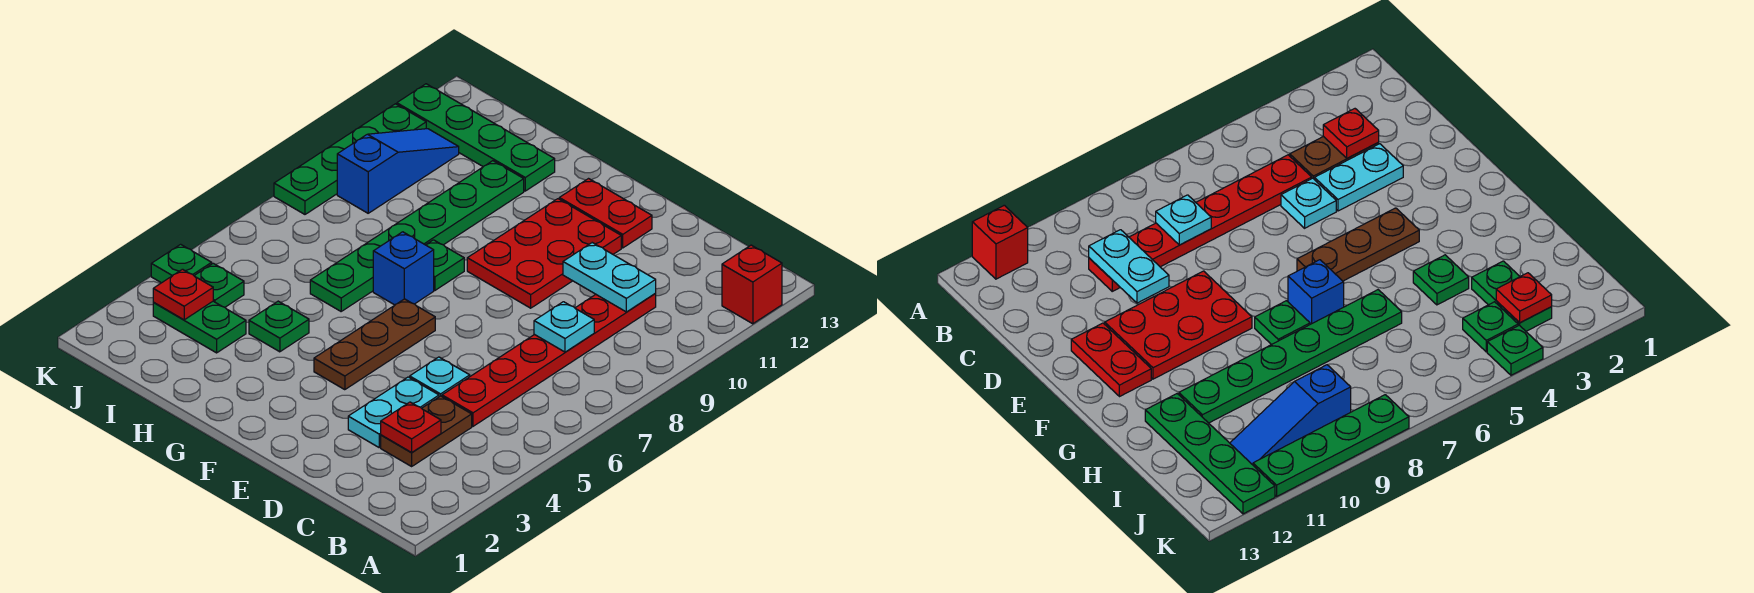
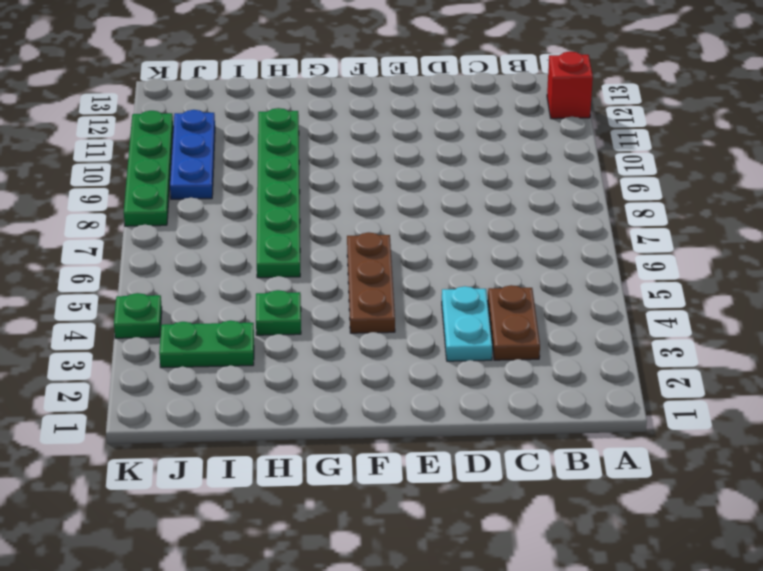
blue 1x3 plate [170,110,215,199] -> blue 1x3 slope [337,129,459,213]
none -> red 1x6 plate [442,294,656,426]
none -> cyan 1x1 plate [410,357,470,397]
none -> red 2x3 plate [467,199,621,308]

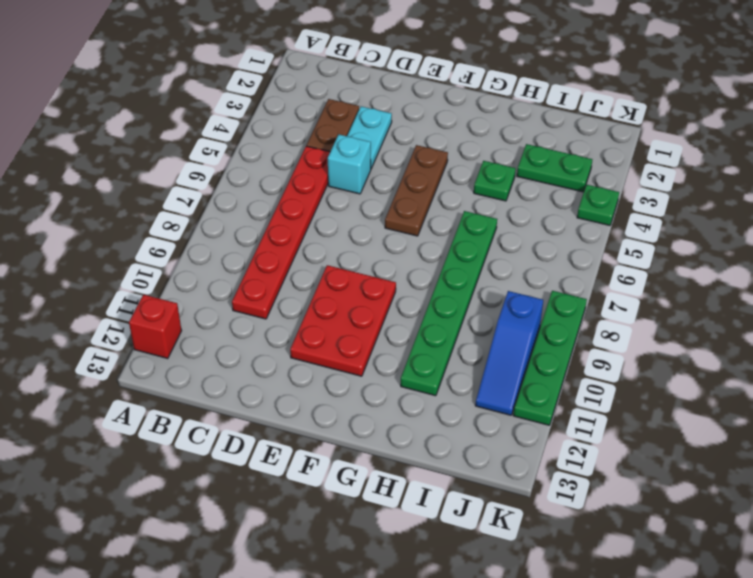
cyan 1x1 brick [328,135,371,194] -> cyan 1x1 plate [410,357,470,397]
none -> red 1x2 plate [559,179,652,248]
none -> blue 1x1 brick [373,232,434,305]
none -> green 1x1 plate [426,240,464,290]

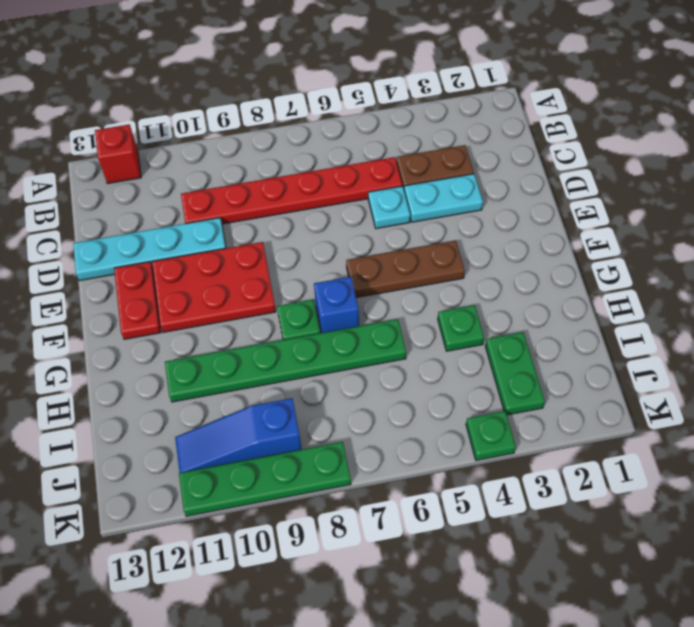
cyan 1x4 plate [73,218,226,281] -> none
none -> green 1x4 plate [397,84,555,191]
none -> green 1x1 plate [194,263,244,307]
none -> red 1x1 plate [381,402,441,453]

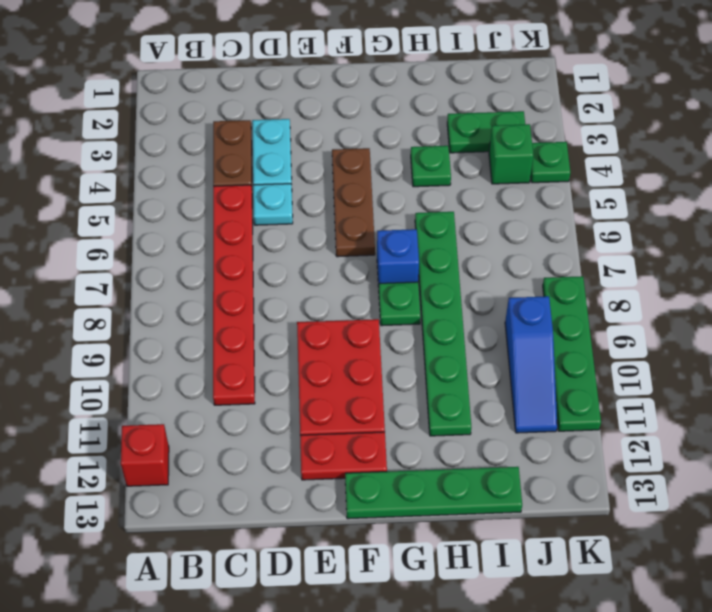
green 1x4 plate [345,467,522,519] -> green 1x4 plate moved to [397,84,555,191]
green 1x1 brick [489,124,533,184] -> green 1x1 plate [194,263,244,307]
none -> red 1x1 plate [381,402,441,453]
none -> cyan 1x1 plate [534,302,594,352]
none -> cyan 1x2 plate [563,243,656,312]

